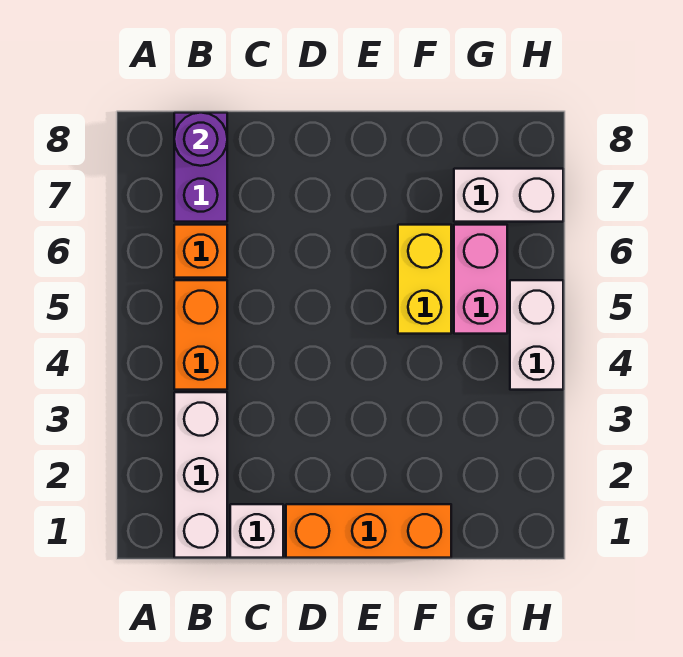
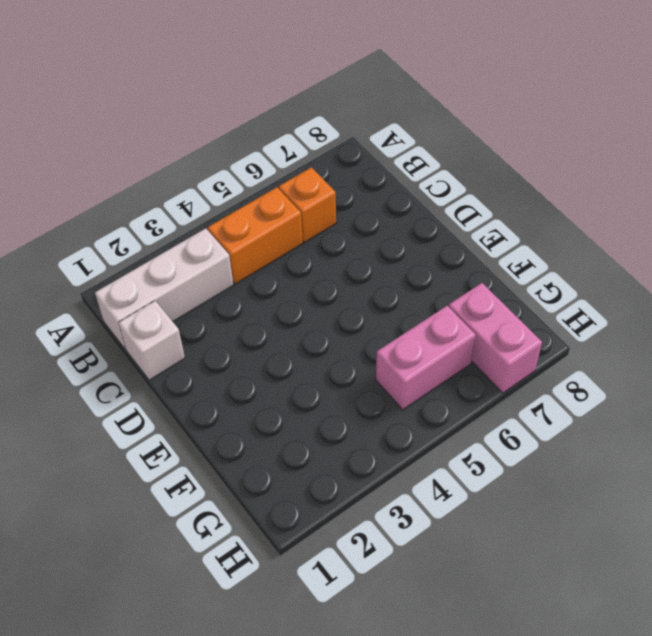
pink 1x2 brick [449,283,542,393] -> white 1x2 brick [454,169,563,222]
none -> purple 1x2 brick [174,113,227,222]
none -> orange 1x3 brick [286,504,451,558]

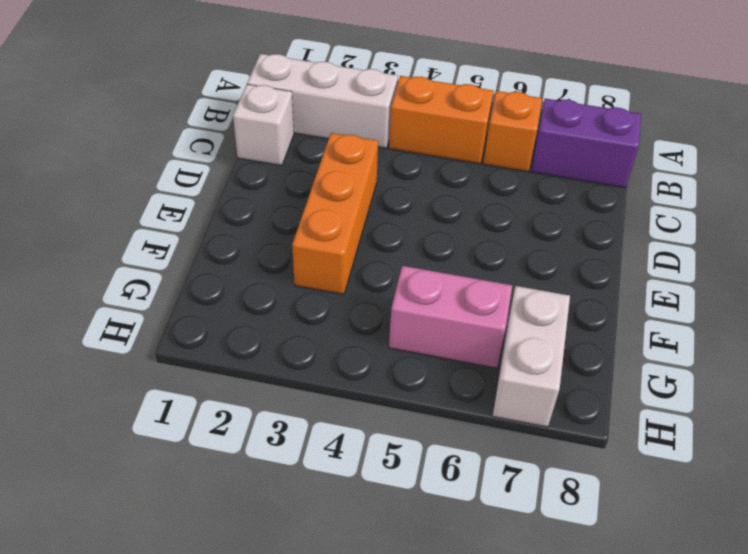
orange 1x3 brick [292,133,378,294] -> orange 1x3 brick moved to [286,504,451,558]
none -> yellow 1x2 brick [398,225,451,334]
none -> white 1x2 brick [510,280,563,390]

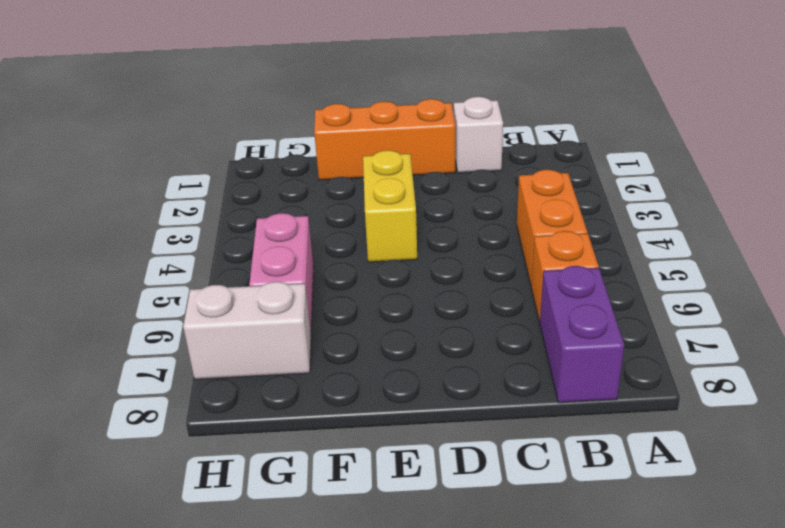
yellow 1x2 brick [363,150,417,262] -> yellow 1x2 brick moved to [398,225,451,334]
none -> white 1x3 brick [174,392,227,558]
none -> white 1x2 brick [510,280,563,390]

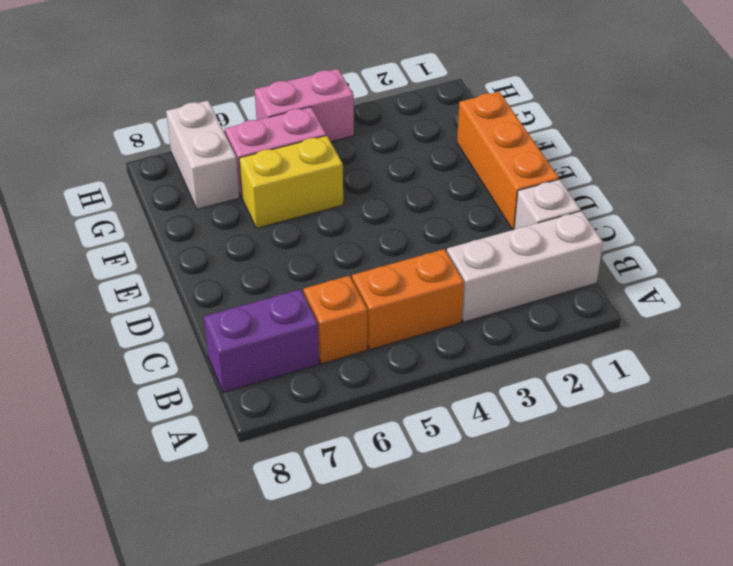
pink 1x2 brick [255,69,354,142] -> white 1x2 brick [510,280,563,390]
none -> purple 1x1 round brick [174,113,227,166]

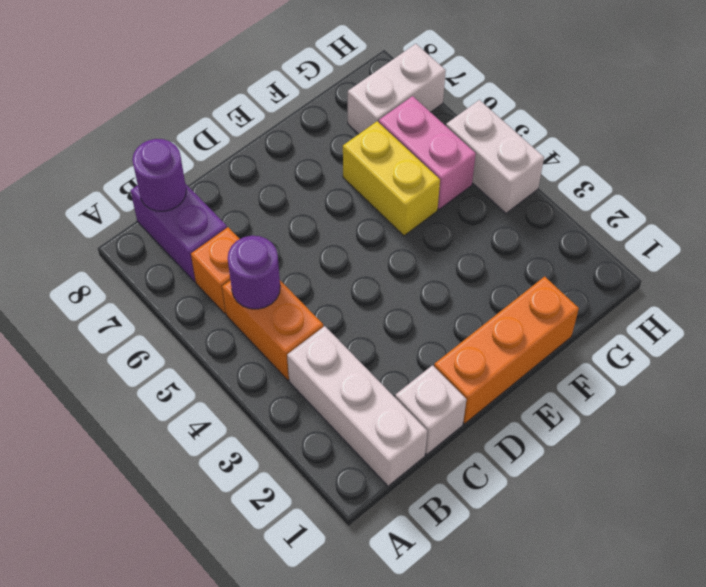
purple 1x1 round brick [228,236,280,309] -> none

